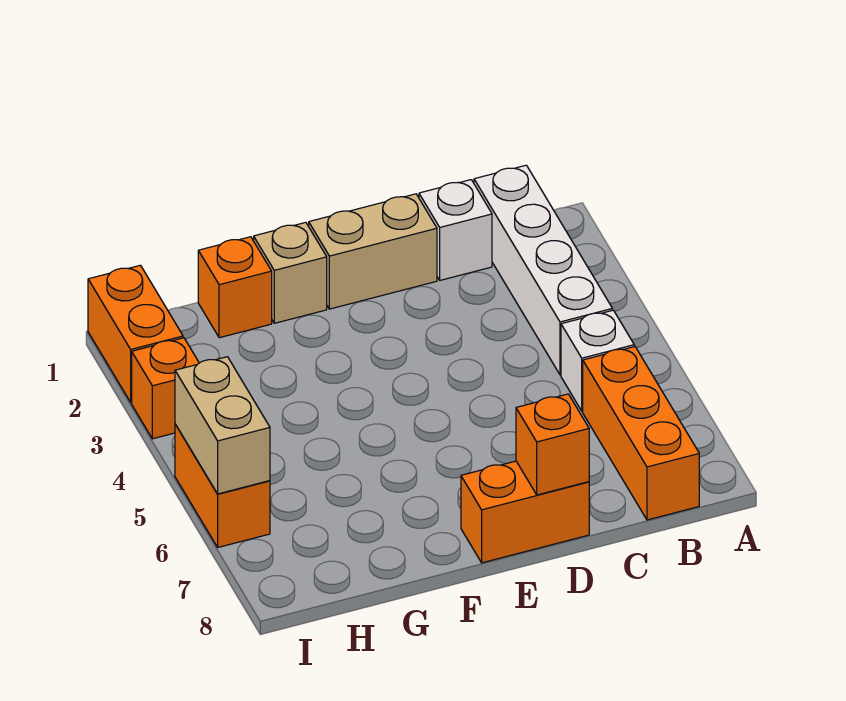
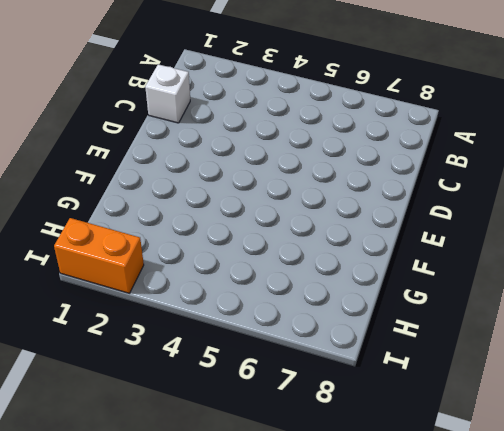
none -> white 1x4 brick [474,165,612,375]
none -> white 1x1 brick [561,310,634,411]
none -> orange 1x3 brick [583,347,699,520]

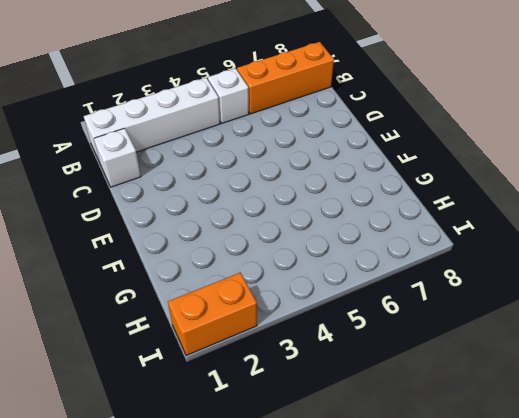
none -> tan 1x2 brick [309,194,437,309]
none -> orange 1x2 brick [461,461,589,563]
none -> tan 1x1 brick [254,222,327,323]

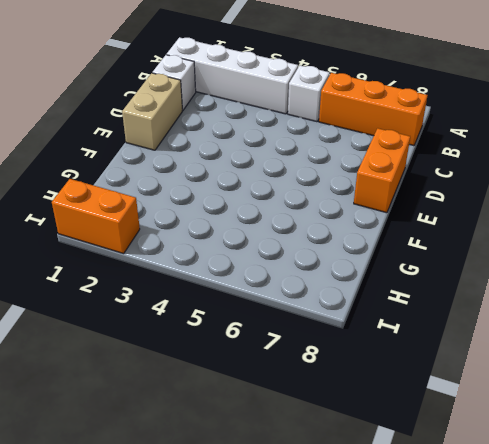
none -> tan 1x1 brick [254,222,327,323]
none -> orange 1x1 brick [198,237,272,338]
none -> orange 1x1 brick [132,338,199,439]

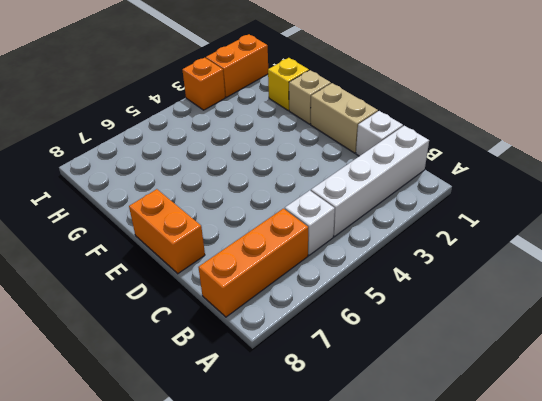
yellow 1x1 brick [268,58,309,110] -> orange 1x1 brick [198,237,272,338]
none -> orange 1x2 brick [175,424,270,547]
none -> orange 1x1 brick [516,394,589,495]
none -> tan 1x2 brick [175,357,270,494]

